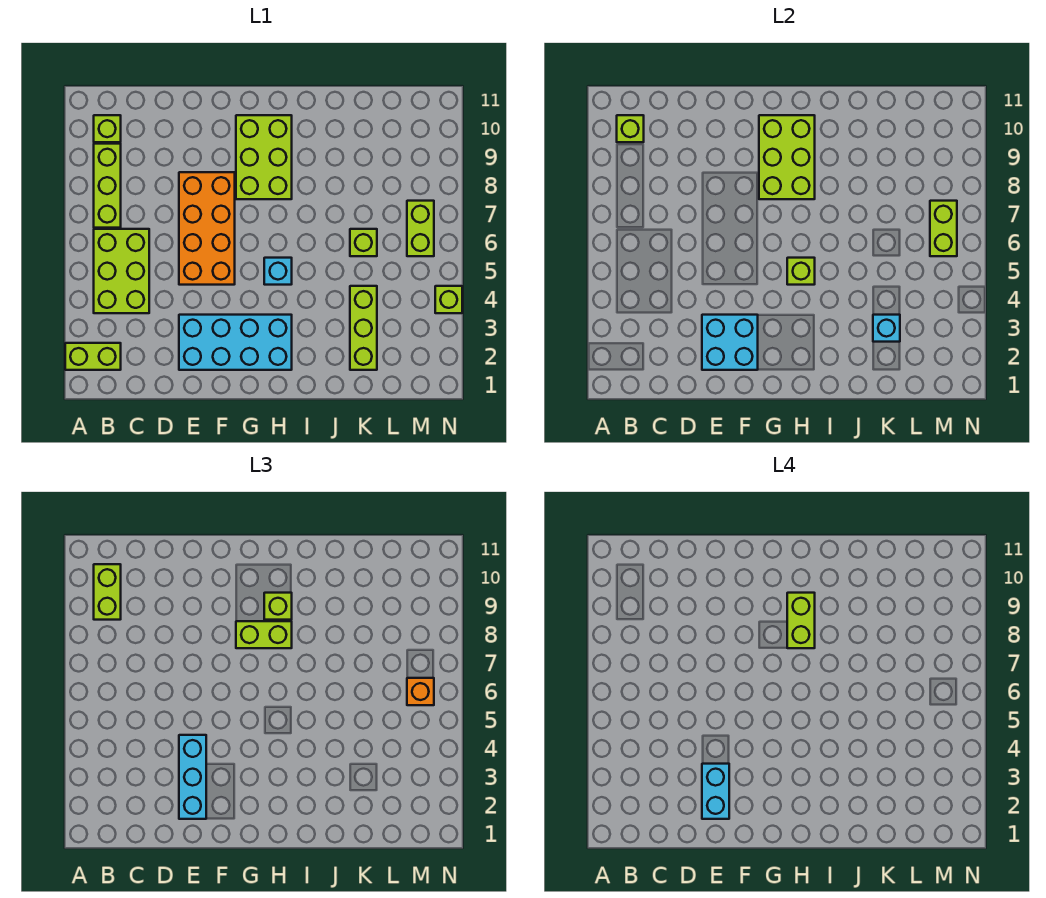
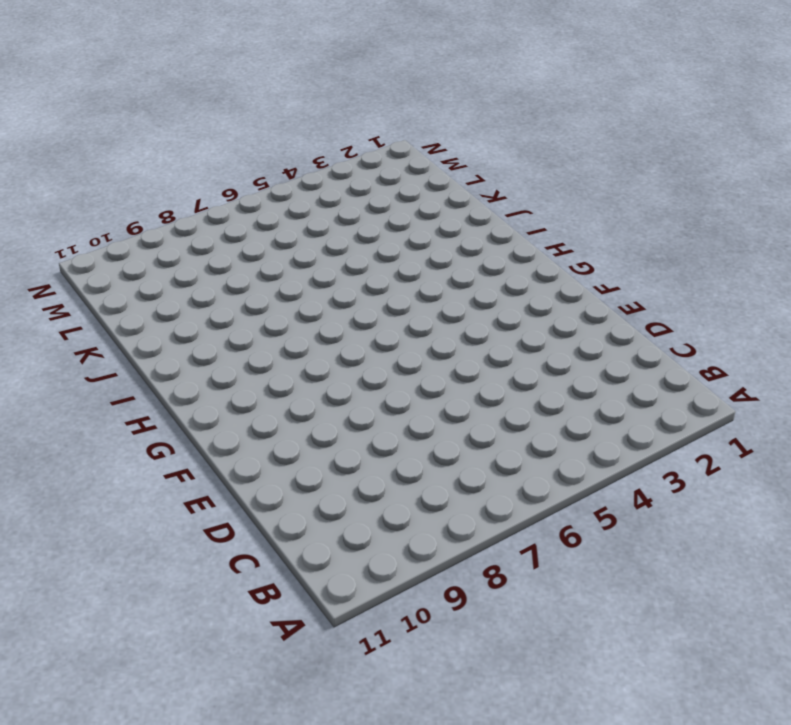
none -> lime 1x2 brick [65,343,121,370]
none -> lime 2x3 brick [94,229,149,313]
none -> lime 1x3 brick [94,144,121,228]

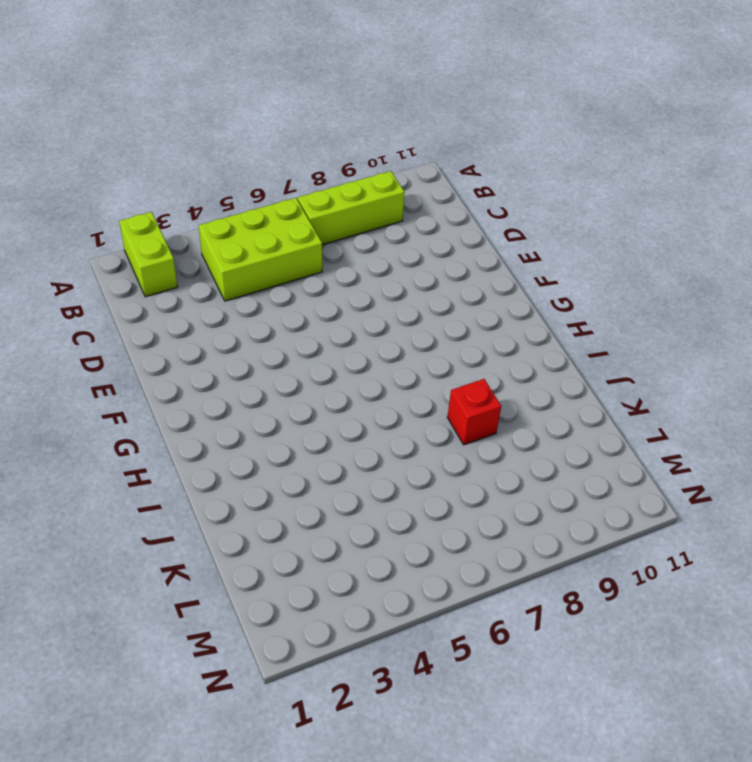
red 1x1 brick [447,379,501,445] -> none
none -> lime 1x1 brick [94,115,121,142]
none -> cyan 2x4 brick [179,315,292,370]
none -> orange 2x4 brick [179,172,235,285]

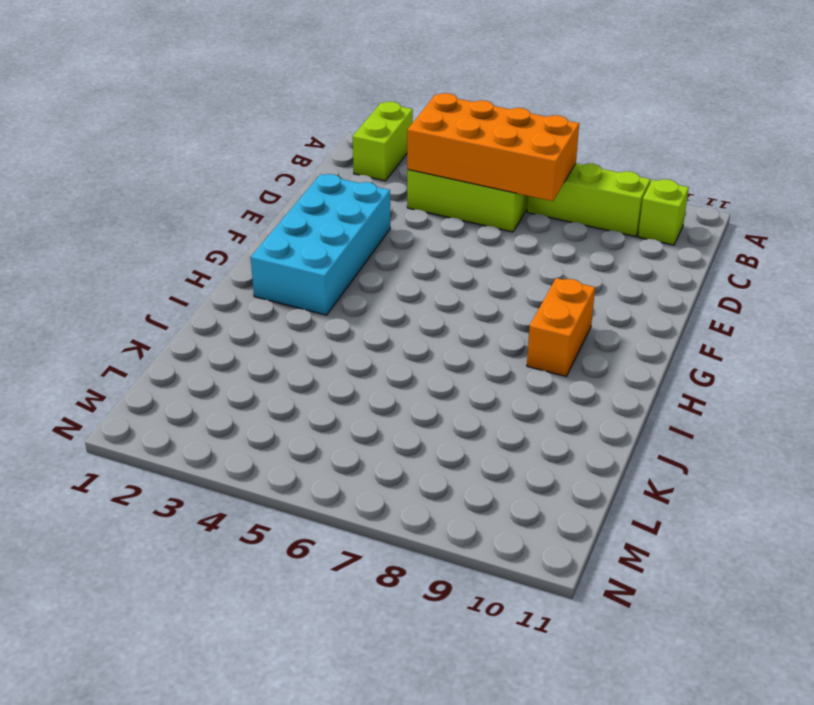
orange 2x4 brick [407,93,579,201] -> orange 2x4 brick moved to [179,172,235,285]
orange 1x2 brick [527,278,595,376] -> lime 2x3 brick [236,115,292,199]
none -> cyan 1x1 brick [264,258,292,285]
none -> lime 1x3 brick [350,286,377,370]
none -> lime 1x1 brick [350,229,377,256]

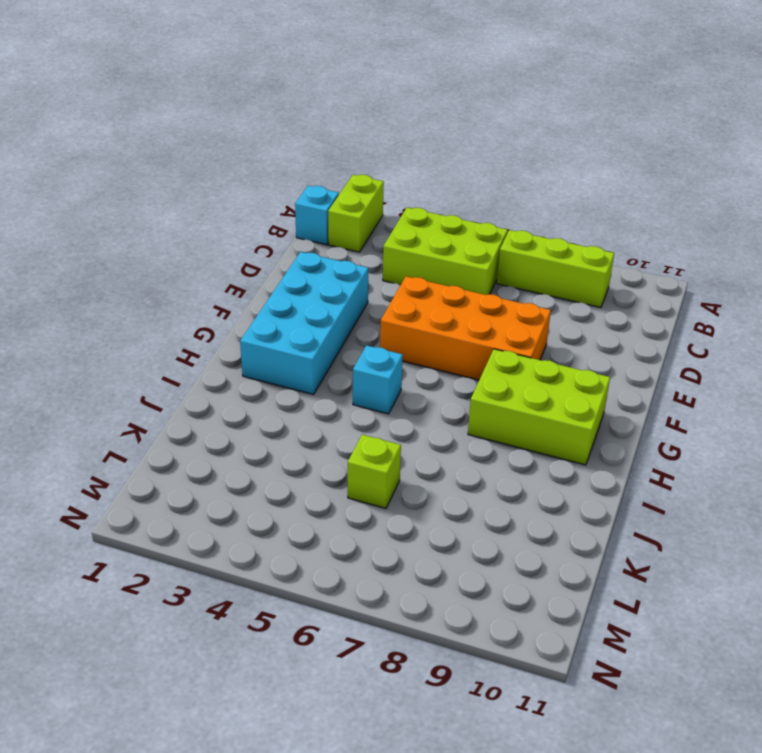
cyan 1x1 brick [295,186,339,245] -> cyan 1x1 brick moved to [873,315,900,342]
none -> lime 1x1 brick [94,115,121,142]
none -> lime 1x3 brick [350,286,377,370]
none -> lime 1x2 brick [407,201,434,256]

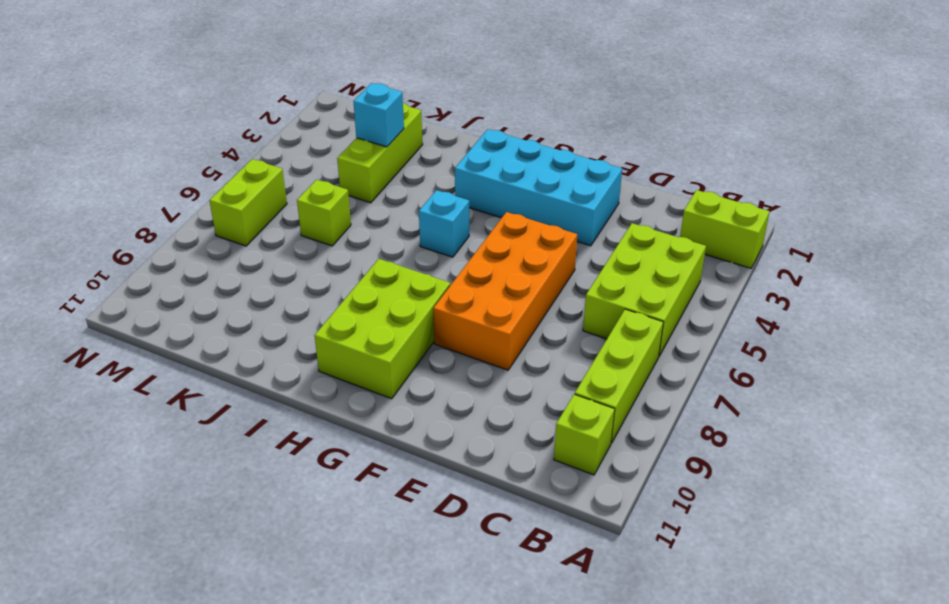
none -> lime 1x1 brick [435,286,462,313]
none -> lime 1x1 brick [617,115,644,142]
none -> cyan 2x2 brick [702,315,758,370]

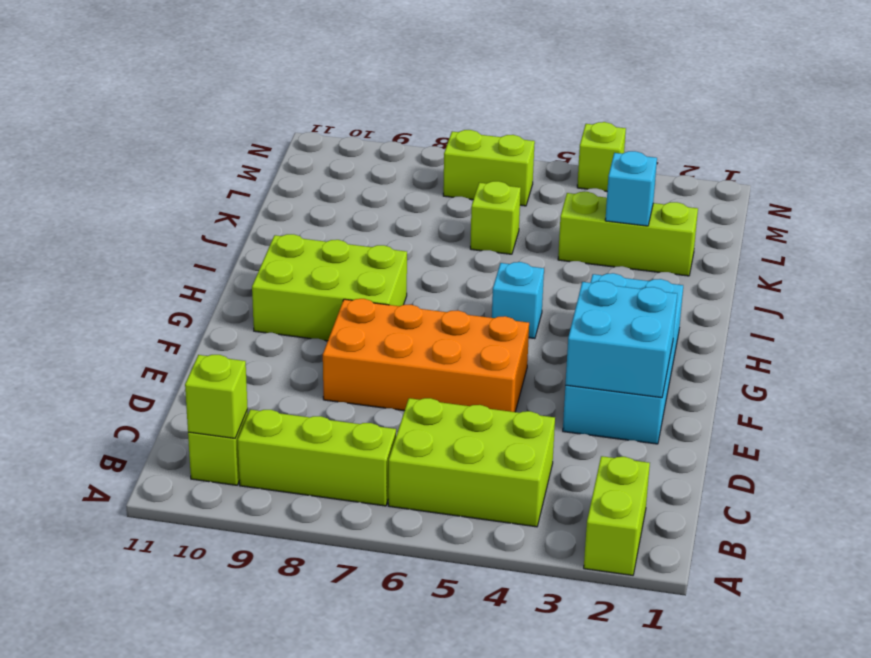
none -> lime 2x3 brick [759,115,815,199]
none -> lime 1x1 brick [787,258,815,285]
none -> lime 1x2 brick [930,201,957,256]

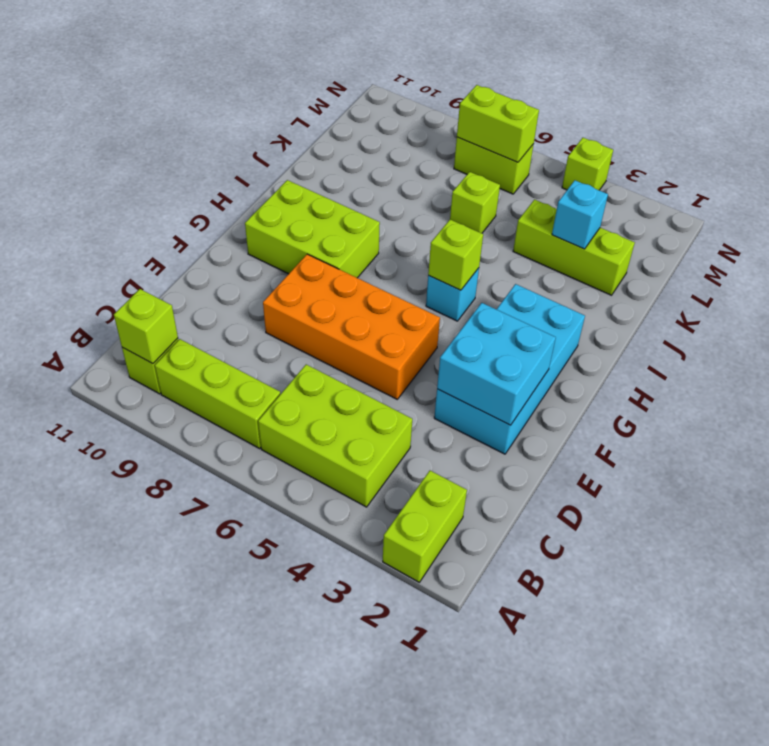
none -> lime 2x3 brick [759,115,815,199]
none -> lime 1x2 brick [94,564,121,620]
none -> cyan 1x3 brick [179,735,206,819]

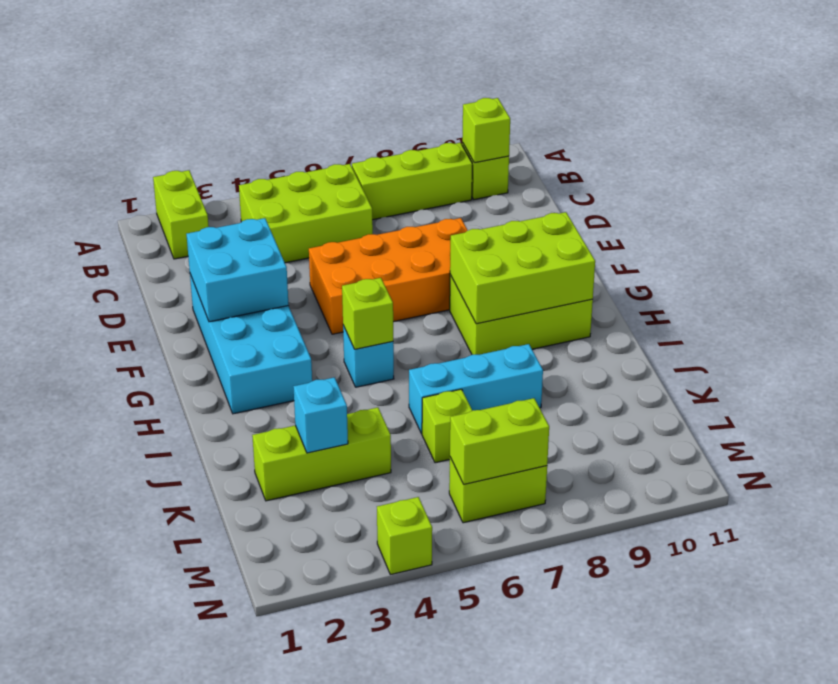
cyan 1x3 brick [409,344,543,434] -> cyan 1x3 brick moved to [179,735,206,819]
none -> lime 1x2 brick [94,564,121,620]
none -> lime 1x2 brick [236,621,292,648]
none -> lime 1x1 brick [264,593,292,620]

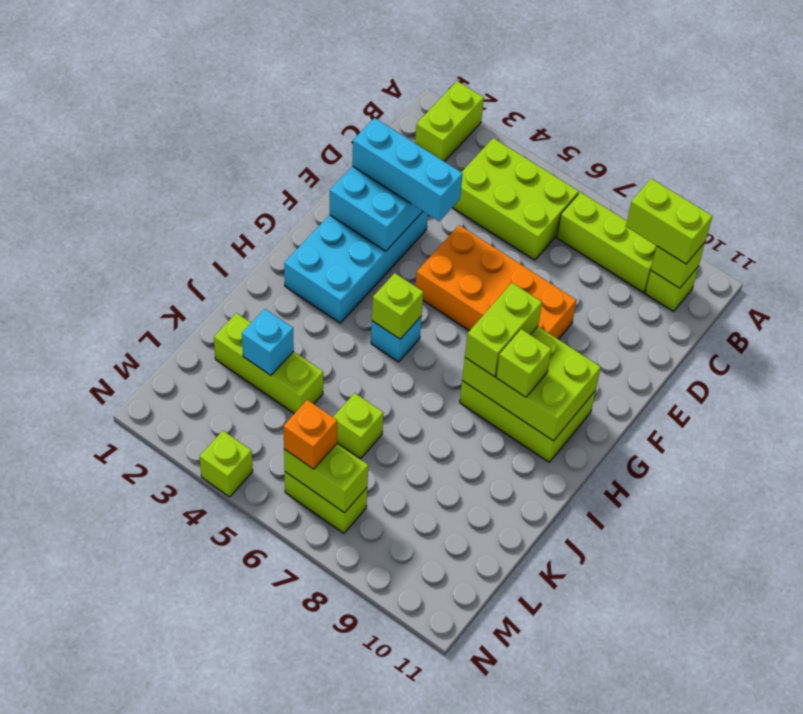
none -> cyan 1x2 brick [702,764,729,819]
none -> lime 1x2 brick [787,593,815,648]

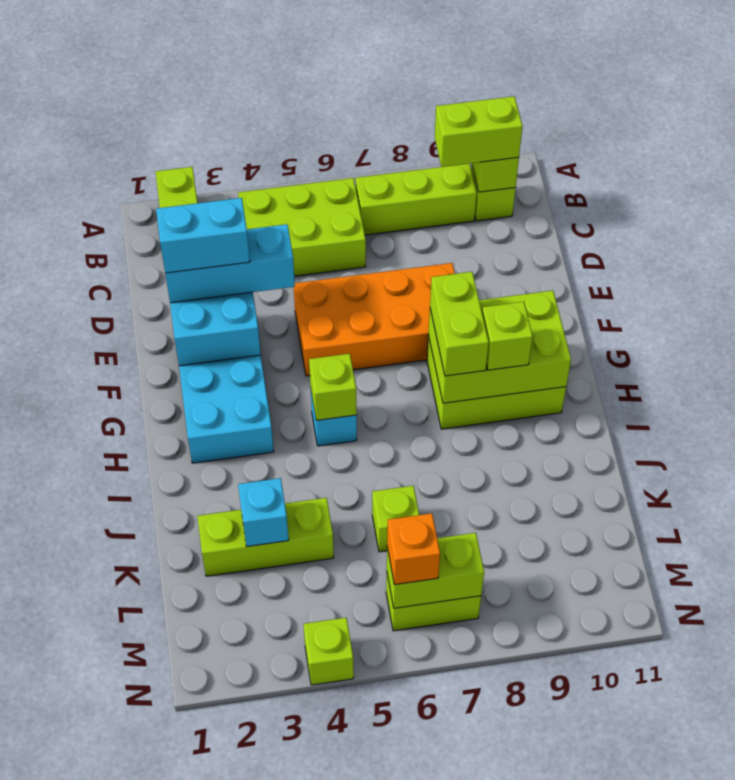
none -> lime 1x2 brick [787,593,815,648]

